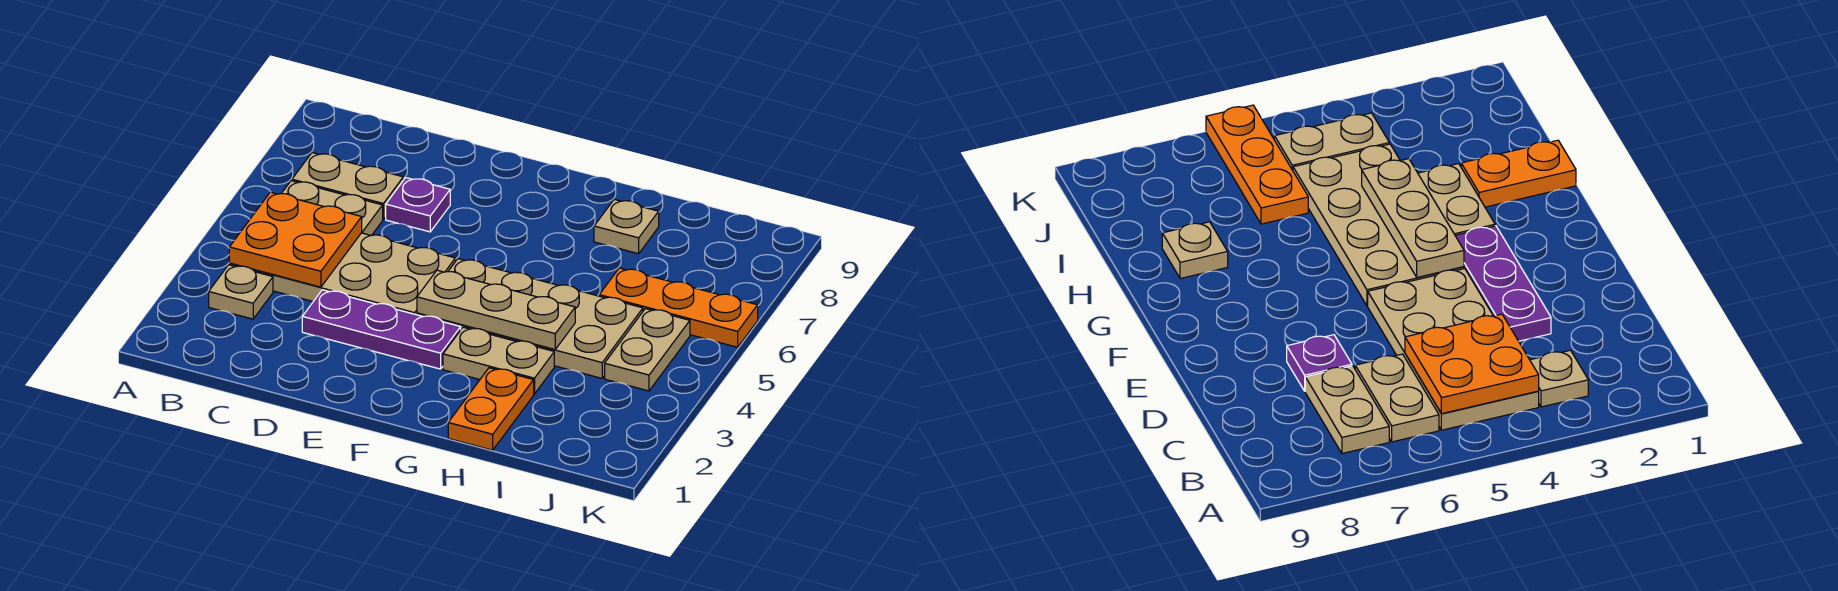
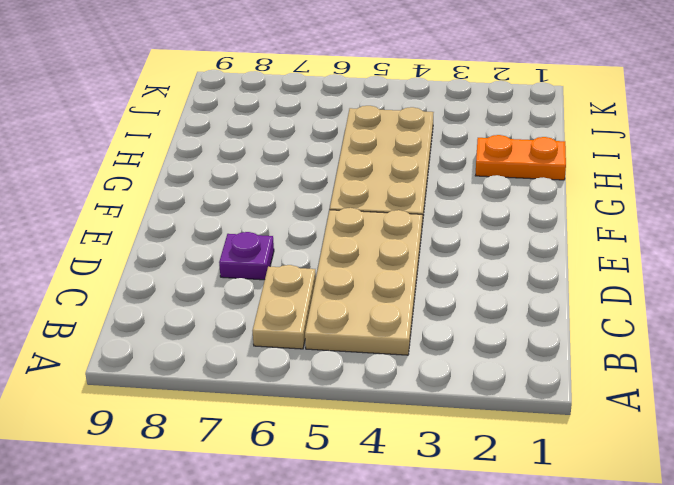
none -> tan 1x1 plate [209,265,273,319]
none -> tan 1x2 plate [292,153,403,219]
none -> purple 1x3 plate [302,290,461,369]

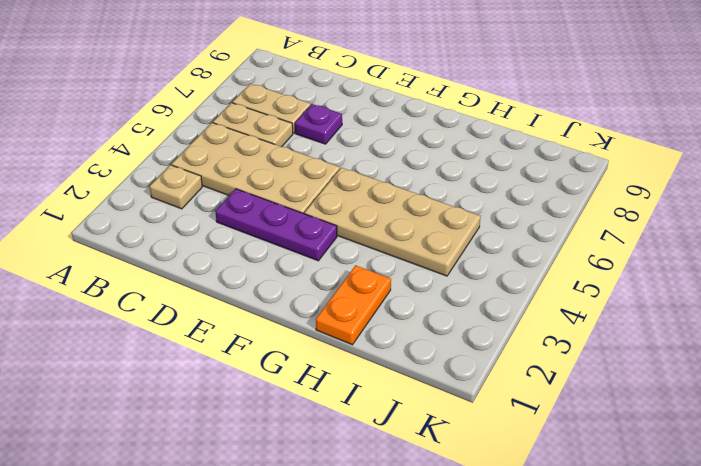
none -> tan 1x2 plate [443,327,554,394]
none -> tan 1x1 plate [594,199,659,254]
none -> orange 1x3 plate [599,268,758,347]

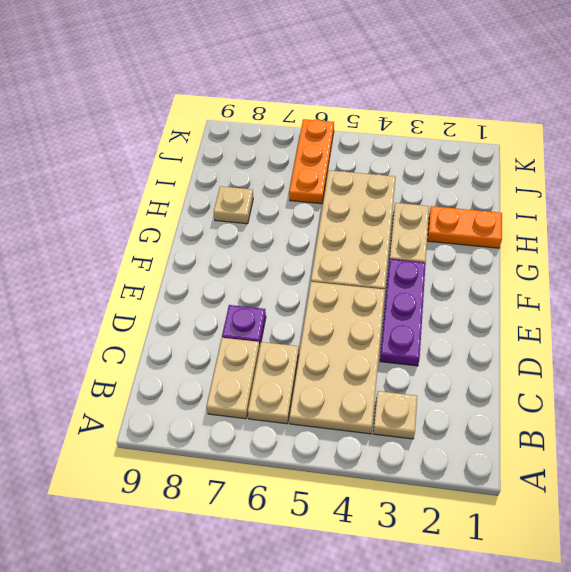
none -> tan 1x2 plate [605,309,690,391]
none -> orange 2x2 plate [229,192,362,287]
none -> tan 1x3 plate [417,270,575,349]

